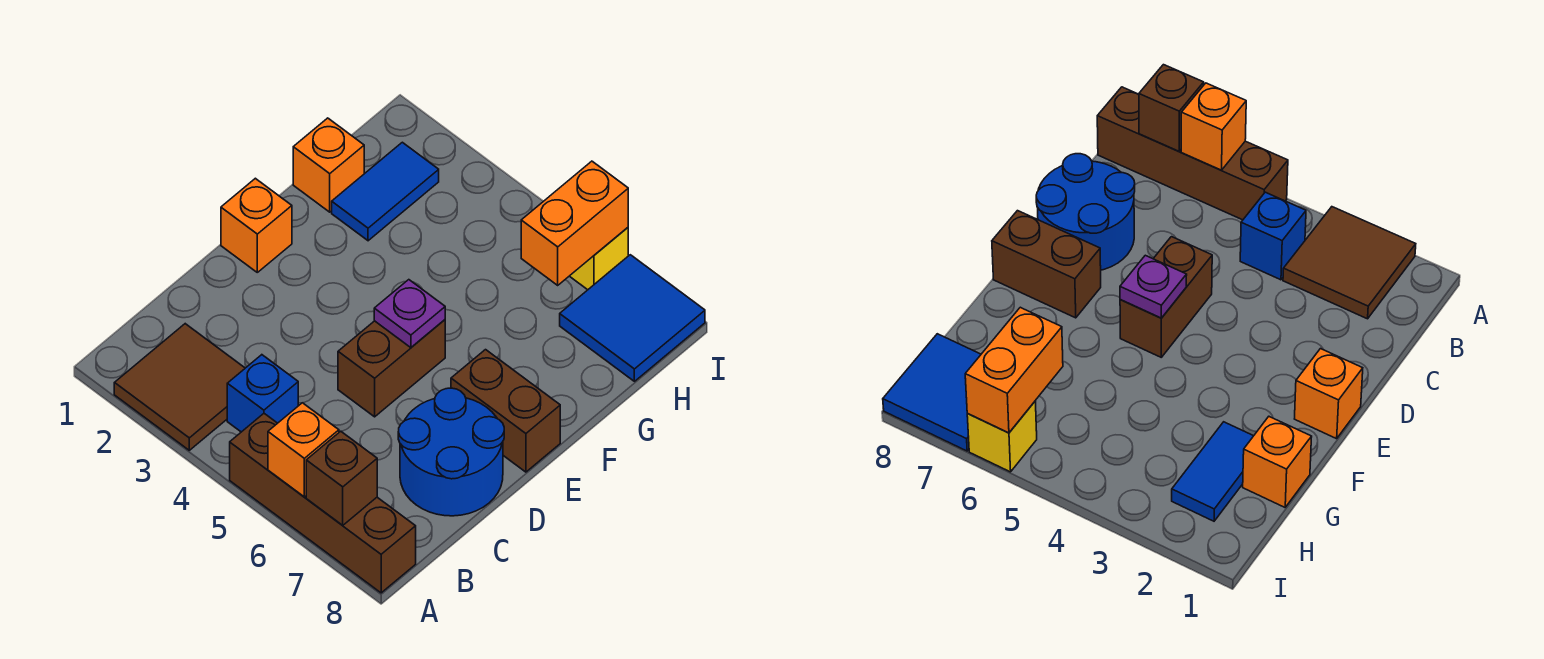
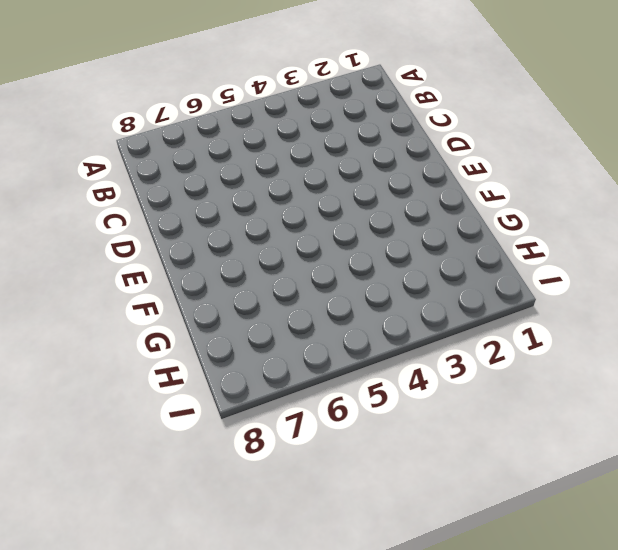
none -> brown 2x2 tile [114,324,245,450]
none -> brown 1x4 brick [230,414,416,593]
none -> blue 1x1 brick [227,355,298,432]

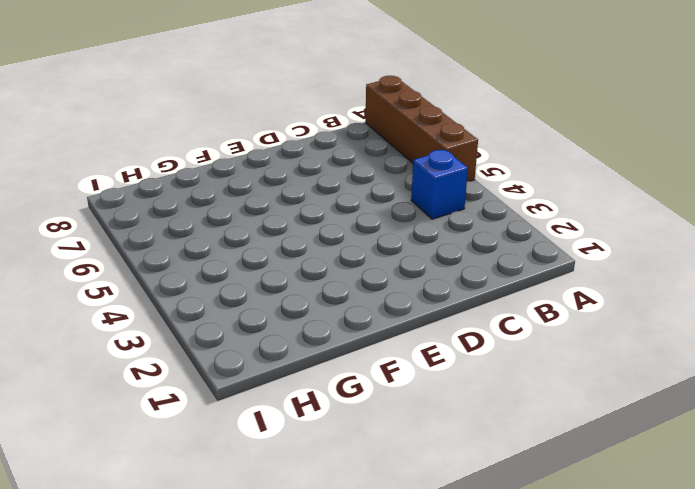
none -> brown 2x2 tile [114,324,245,450]
none -> blue 2x2 round brick [398,388,504,516]
none -> brown 1x2 brick [338,320,445,417]

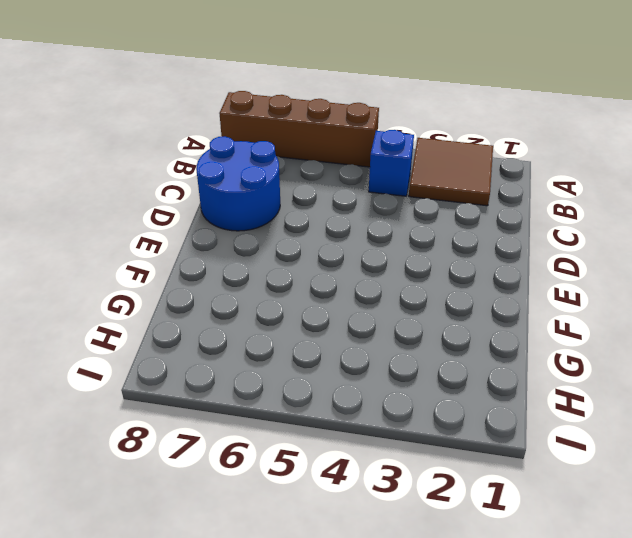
none -> brown 1x2 brick [338,320,445,417]
none -> orange 1x1 brick [221,178,292,272]
none -> brown 1x2 brick [451,350,560,472]

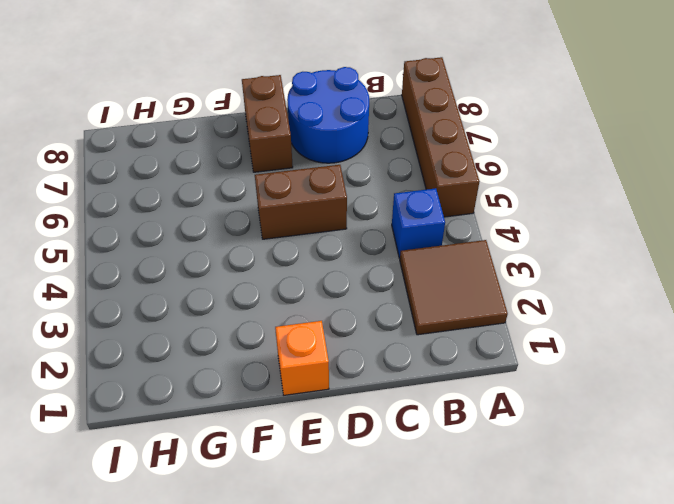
none -> orange 1x1 brick [293,118,364,212]
none -> blue 1x2 tile [332,142,439,241]
none -> blue 2x2 tile [560,255,705,381]

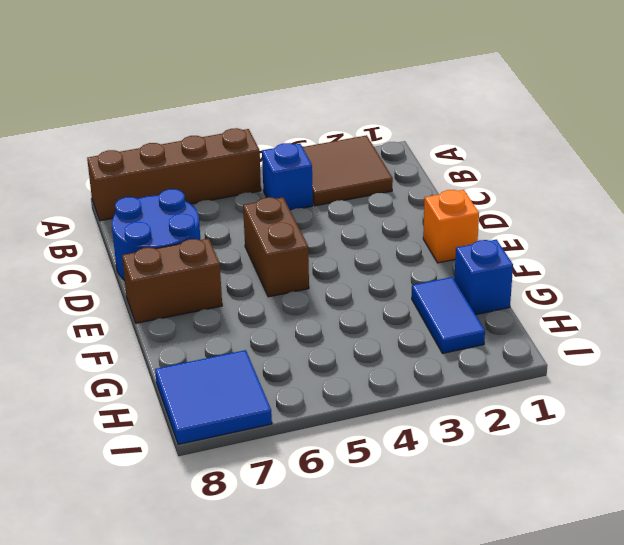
blue 1x1 brick [454,240,513,315] -> orange 1x1 brick [293,118,364,212]
none -> yellow 1x1 brick [570,228,628,290]
none -> orange 1x1 brick [268,403,339,497]
none -> brown 1x1 brick [306,431,377,525]

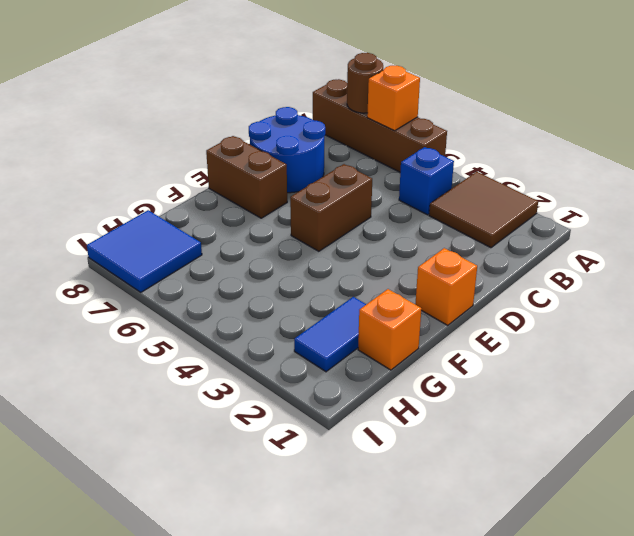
brown 1x1 round brick [347,53,383,113] -> brown 1x1 brick [306,431,377,525]
none -> yellow 1x1 brick [570,228,628,290]
none -> purple 1x1 plate [374,280,445,348]
none -> orange 1x2 brick [521,161,628,285]

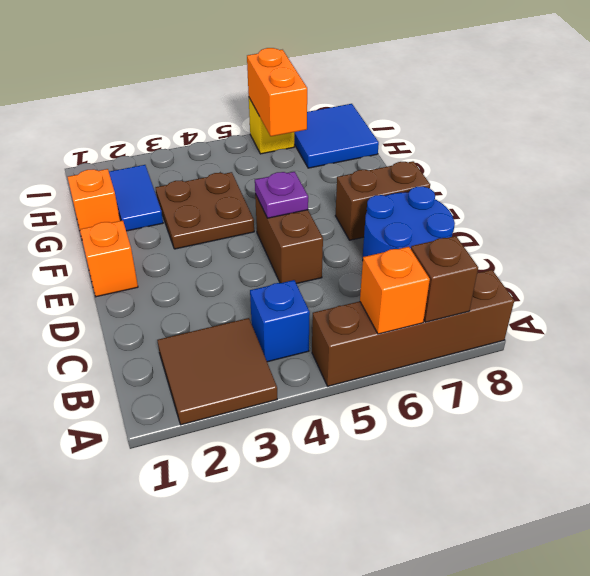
brown 2x2 plate [155,172,254,249] -> none

